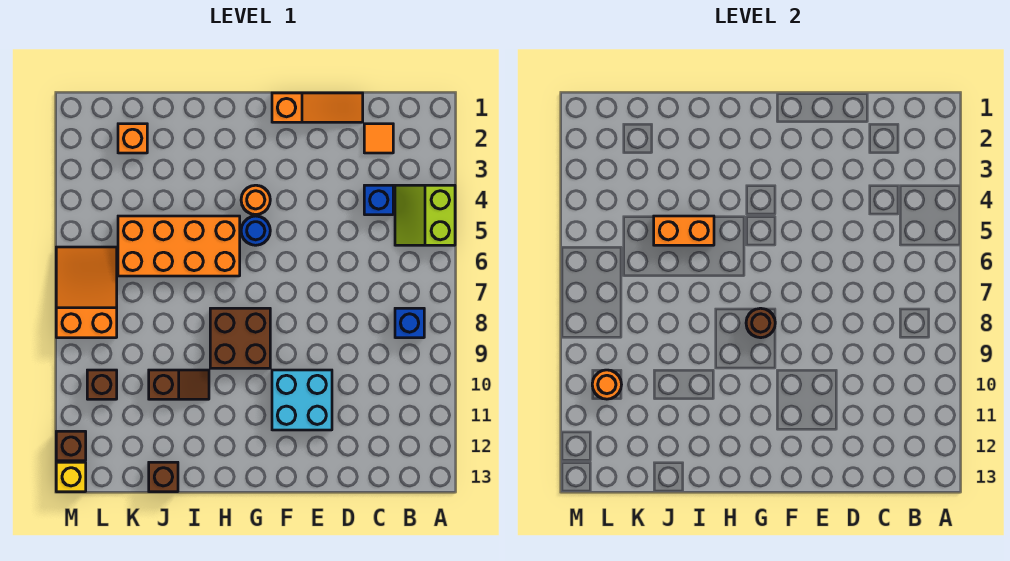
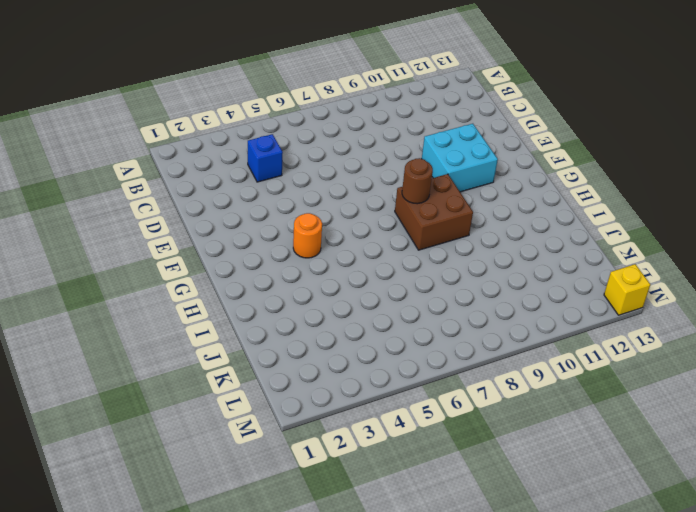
none -> lime 2x2 slope [395,185,455,245]
none -> blue 1x1 brick [395,308,424,338]
none -> orange 1x1 tile [364,124,393,153]

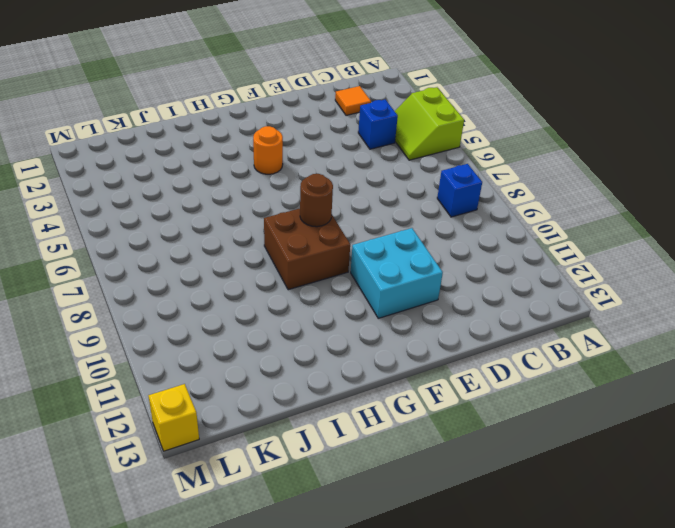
none -> orange 1x3 slope [272,93,363,122]
none -> blue 1x1 round brick [241,216,270,245]
none -> orange 2x4 brick [118,216,240,276]

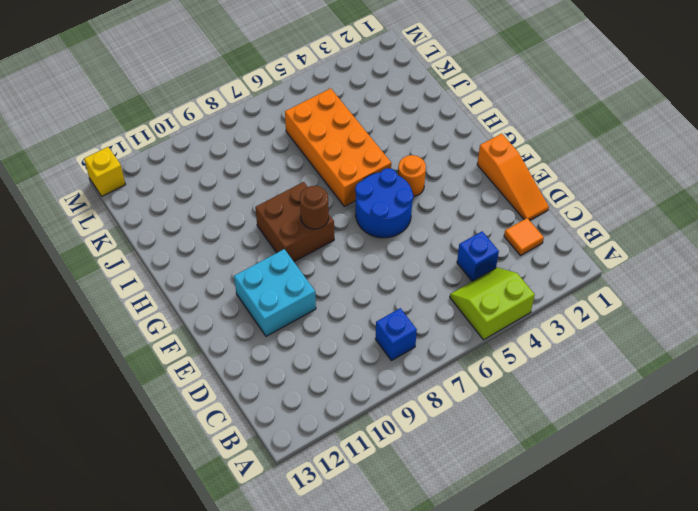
blue 2x2 round brick [355,168,413,238] -> blue 1x1 round brick [241,216,270,245]
none -> brown 1x2 slope [149,370,209,399]
none -> brown 1x1 brick [149,462,178,492]
none -> orange 1x1 brick [118,124,147,153]

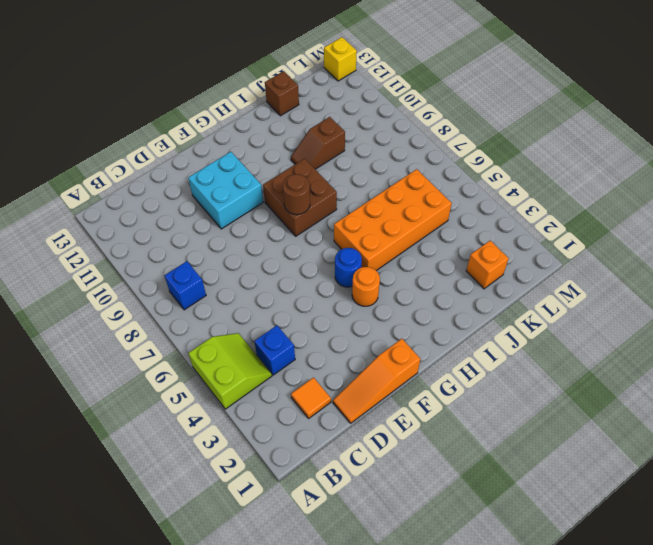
none -> orange 2x3 slope [56,247,117,338]
none -> brown 1x1 brick [87,370,117,399]
none -> brown 1x1 brick [56,431,86,461]

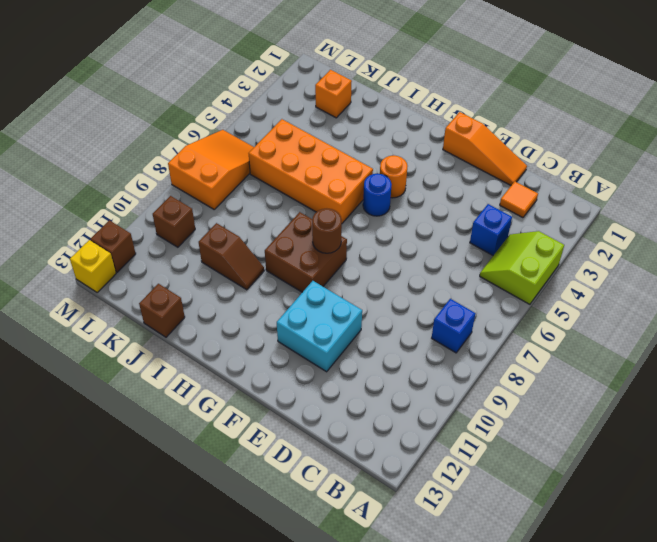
none -> orange 1x2 brick [654,216,714,245]
none -> orange 1x1 round brick [592,370,622,399]

